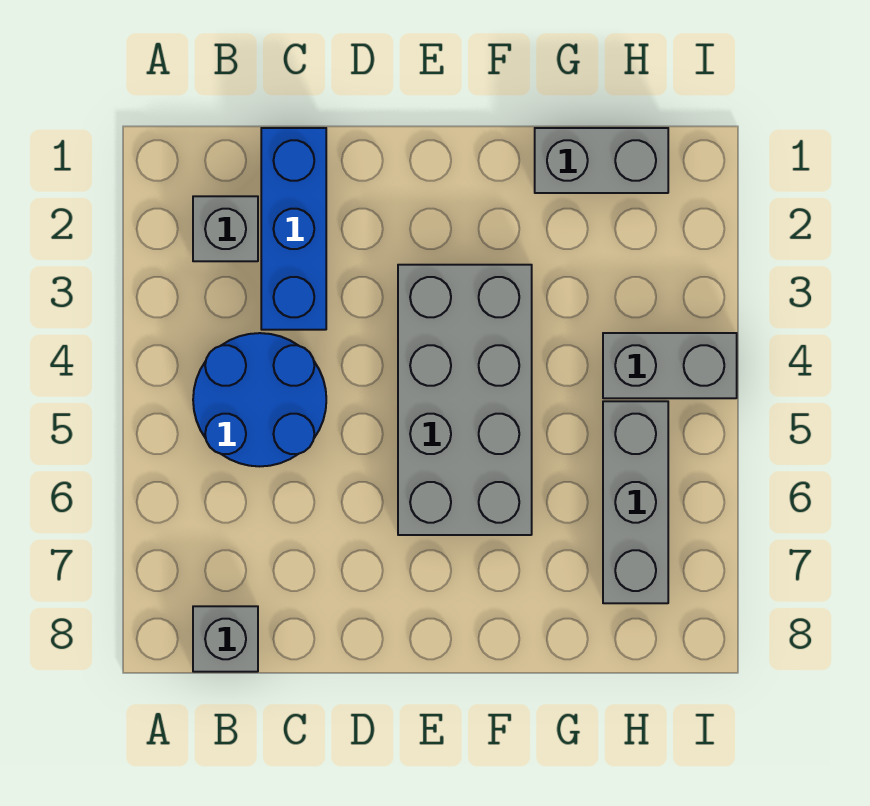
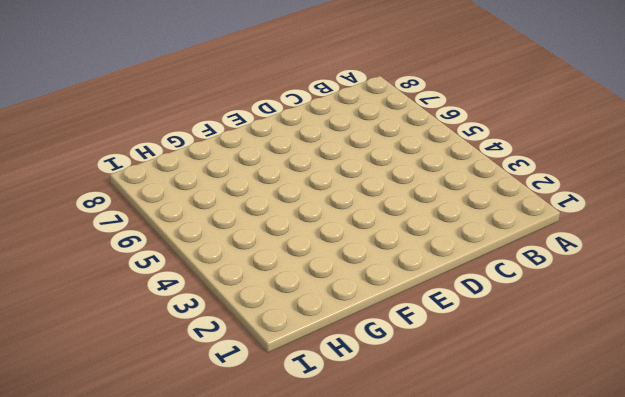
none -> grey 1x1 brick [193,196,258,261]
none -> blue 2x2 round brick [193,333,326,466]

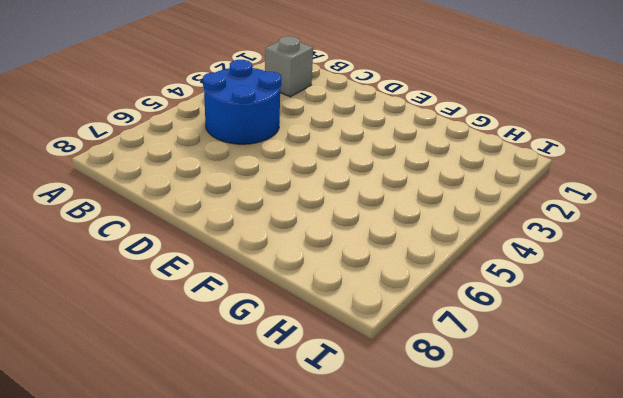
none -> grey 1x1 brick [193,606,258,672]
none -> blue 1x3 brick [261,128,326,330]

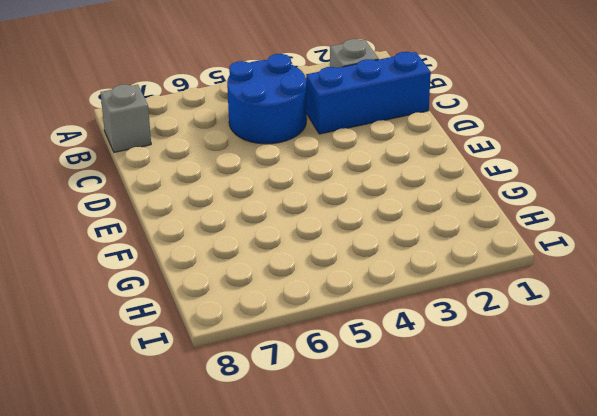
none -> grey 2x4 brick [398,265,532,535]
none -> grey 1x2 brick [535,128,668,193]

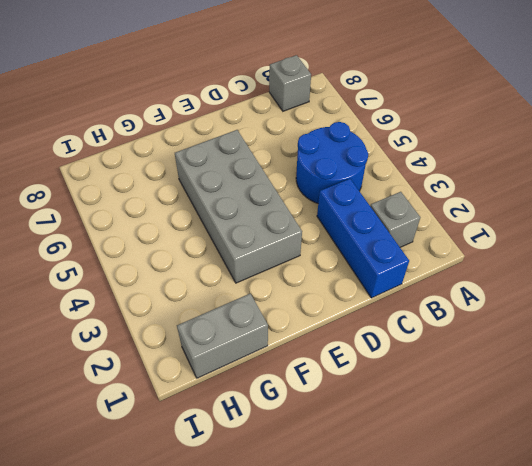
none -> grey 1x2 brick [603,333,737,398]
none -> grey 1x3 brick [603,401,668,603]

